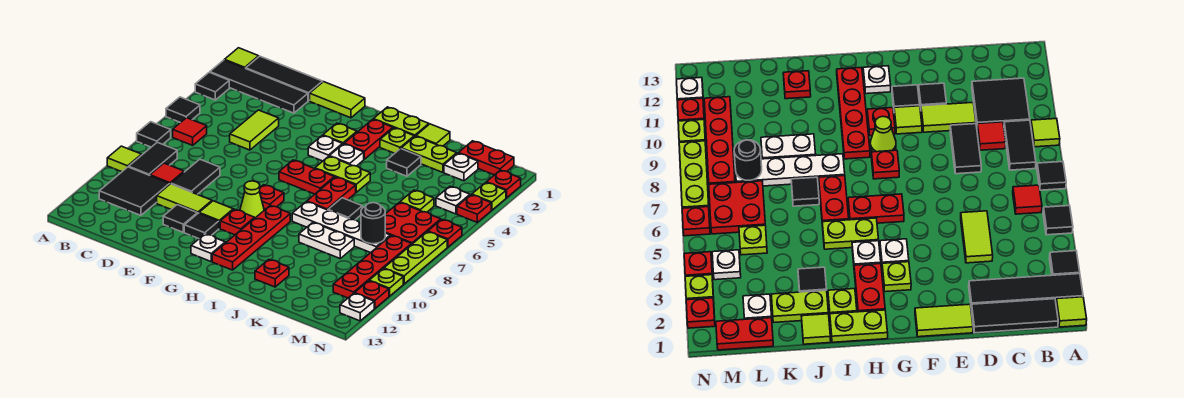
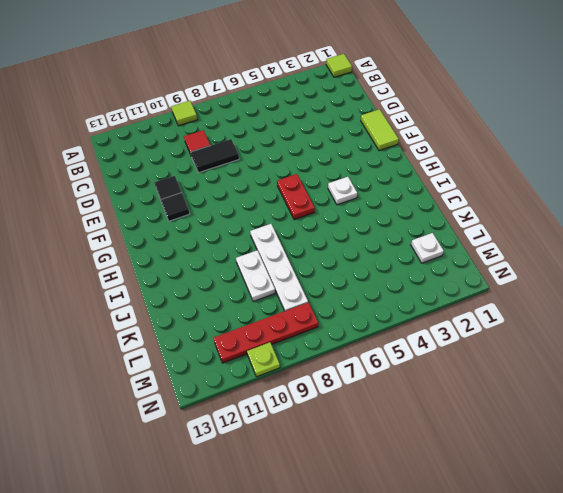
none -> black 1x4 tile [210,60,308,113]
none -> black 1x1 tile [195,72,229,100]
none -> black 1x1 tile [166,97,200,123]
none -> black 1x1 tile [137,122,171,147]

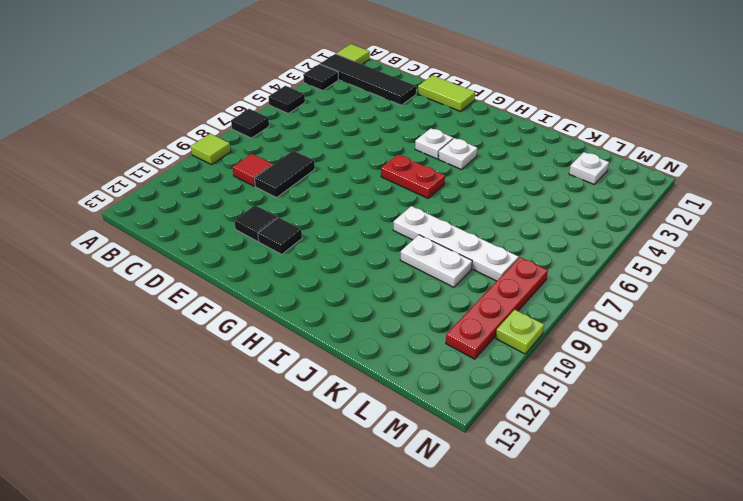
none -> black 1x3 tile [246,56,323,101]
none -> red 1x1 tile [173,118,207,145]
none -> black 1x2 tile [129,142,177,175]
none -> black 2x2 tile [99,167,169,215]

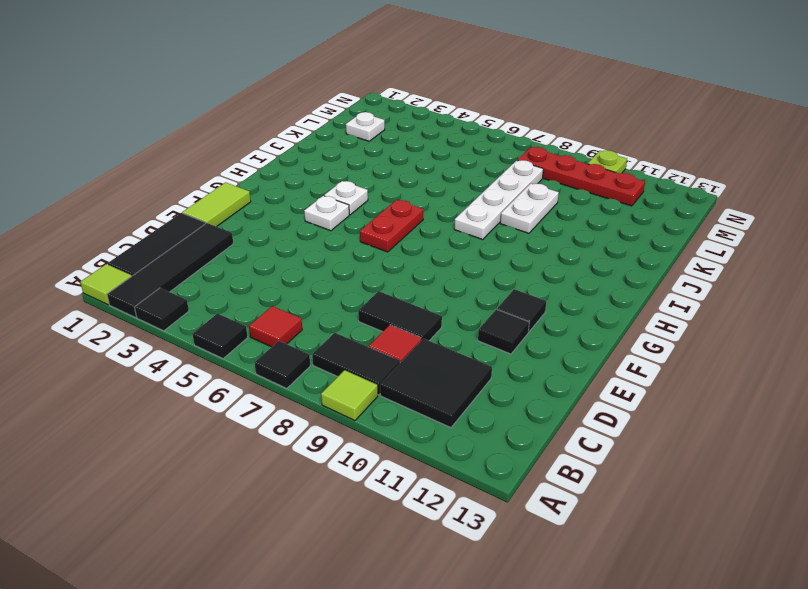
none -> lime 1x2 tile [230,110,279,150]
none -> lime 1x2 tile [157,184,212,214]
none -> lime 1x1 tile [199,201,233,228]
none -> lime 1x1 plate [323,123,357,145]

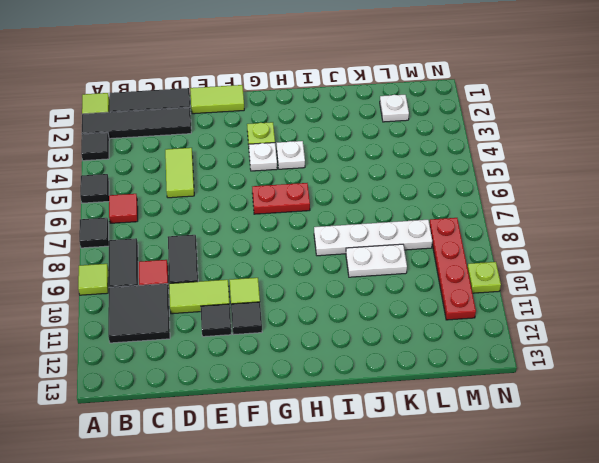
none -> red 1x1 plate [259,185,284,210]
none -> lime 1x1 cone [240,181,264,218]
none -> red 1x1 plate [220,209,255,235]
none -> white 1x1 plate [191,234,225,261]

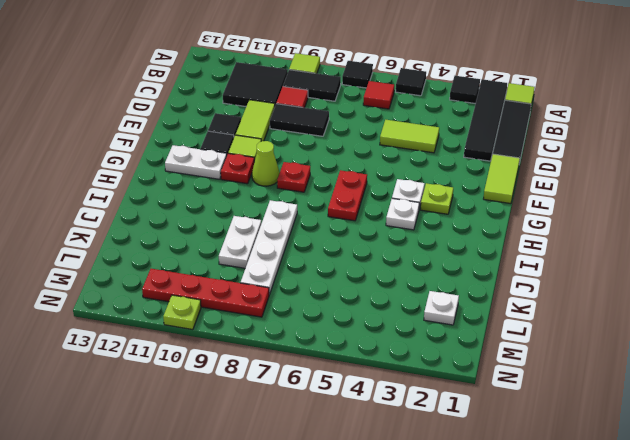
white 1x2 plate [165,145,227,179] -> white 1x1 plate [191,234,225,261]
none -> lime 1x2 plate [373,107,429,137]
none -> red 1x2 plate [344,119,393,159]
none -> lime 1x2 plate [315,156,370,192]
none -> red 1x4 plate [212,206,290,270]

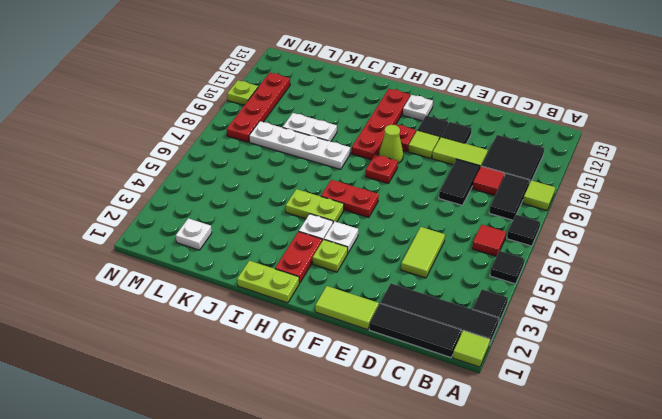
none -> lime 1x1 plate [380,128,414,153]
none -> red 1x2 plate [307,177,356,210]
none -> lime 1x1 tile [416,124,450,146]
none -> lime 1x2 plate [401,136,457,172]

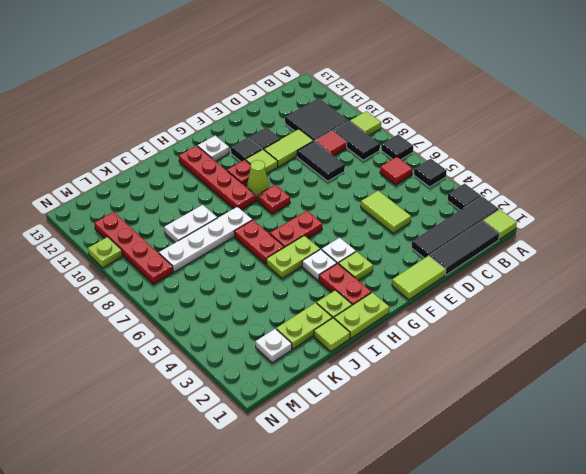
none -> black 1x1 tile [387,149,421,176]
none -> black 1x1 tile [328,198,362,220]
none -> red 1x1 plate [255,260,289,287]
none -> red 1x2 plate [459,141,514,175]

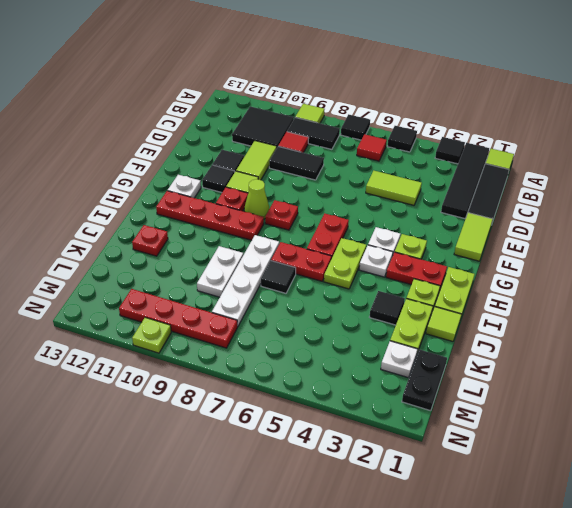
black 1x2 plate [402,349,447,411] -> red 1x2 plate [459,141,514,175]
none -> lime 1x1 plate [400,190,434,212]
none -> red 2x2 plate [385,202,441,244]
none -> white 1x1 plate [436,186,470,214]
none -> red 1x1 plate [486,170,521,198]

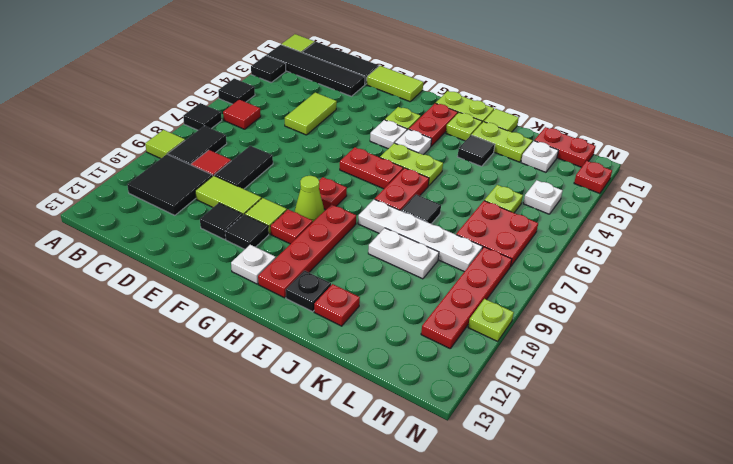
black 1x1 plate [286,271,331,312] -> none
none -> lime 1x1 plate [472,183,506,210]
none -> red 1x1 plate [457,195,491,222]
none -> red 1x1 plate [428,220,462,247]
none -> lime 1x3 plate [384,232,447,284]

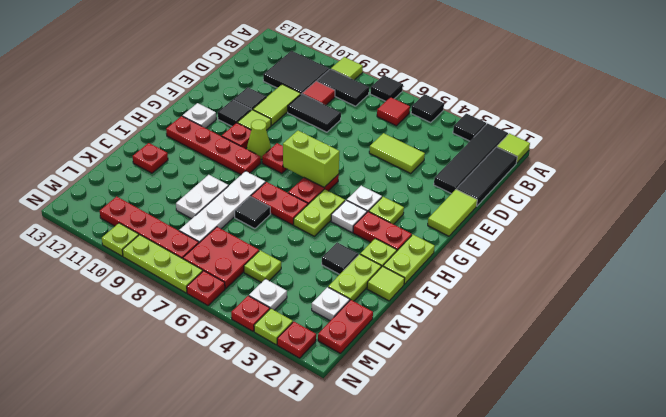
lime 1x2 brick [283,131,340,187] -> none
none -> red 1x1 plate [355,281,389,309]
none -> white 1x1 plate [340,293,374,321]
none -> black 1x1 round brick [361,203,385,244]

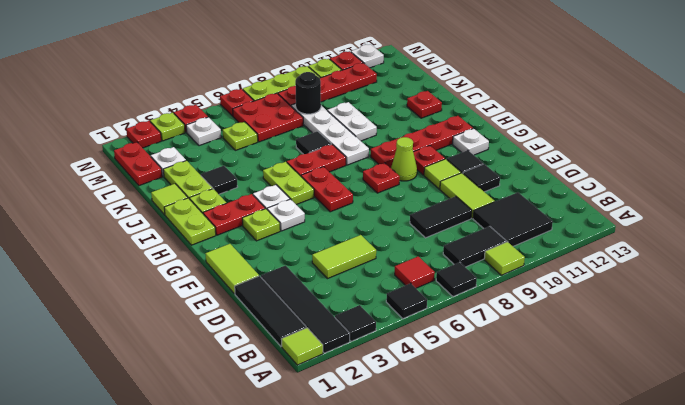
none -> red 1x1 tile [150,163,184,185]

